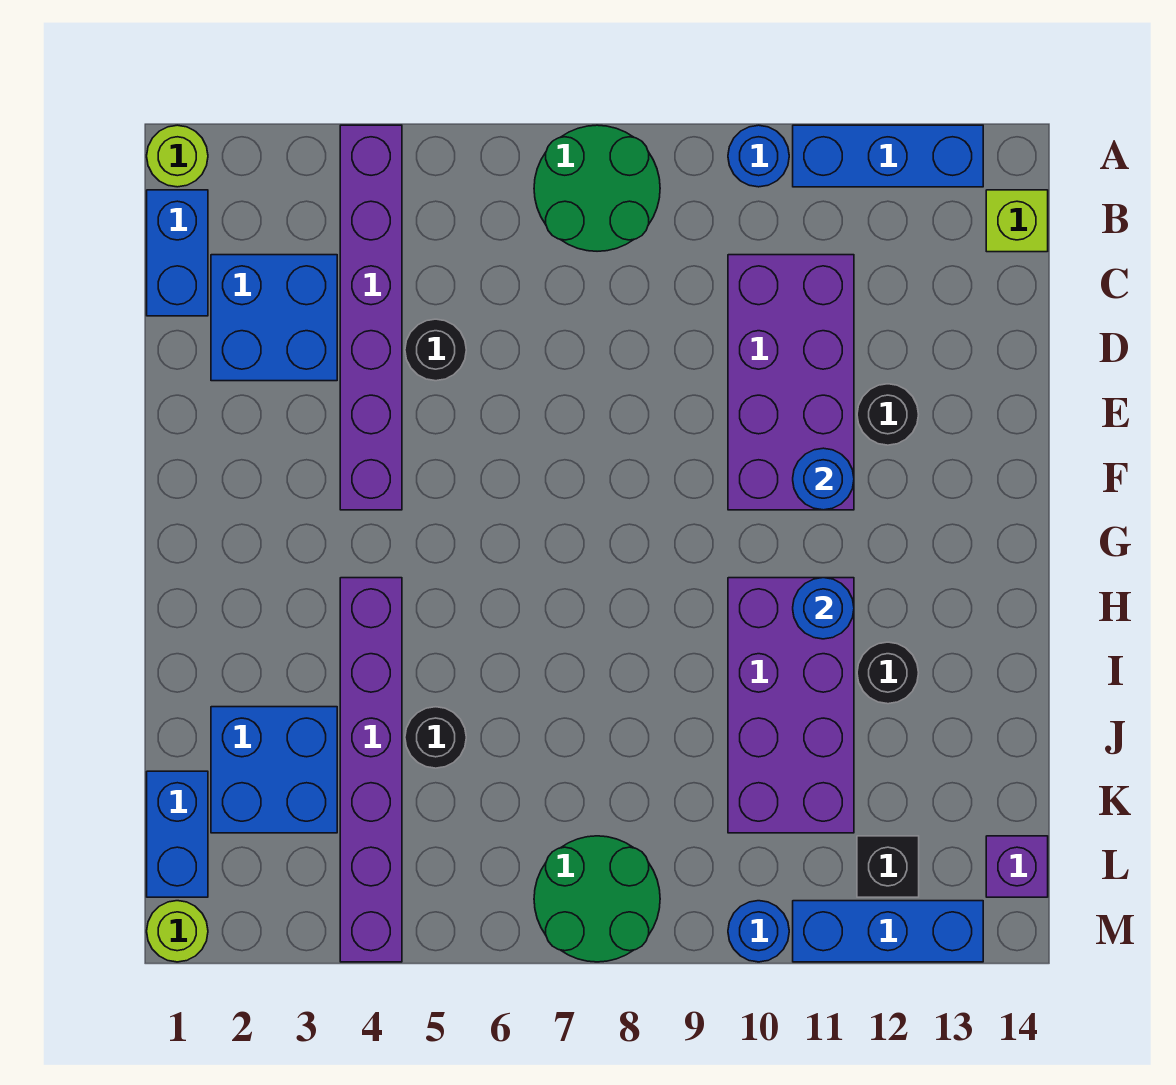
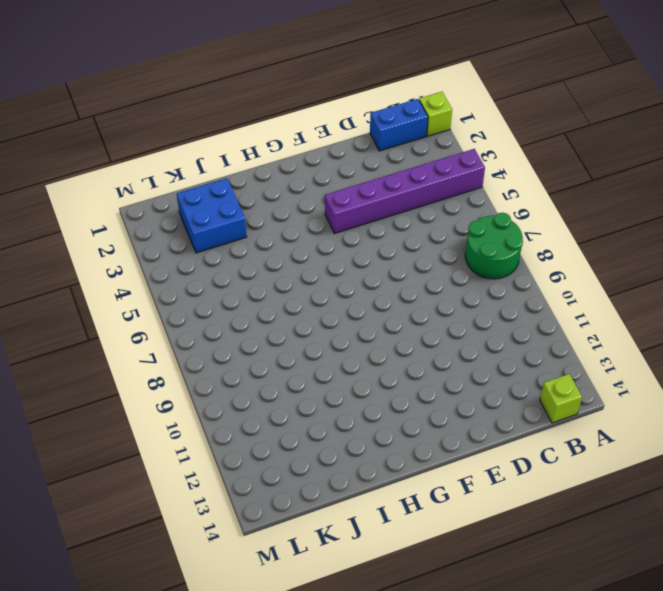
lime 1x1 brick [419,92,452,136] -> lime 1x1 round brick [147,125,208,187]
none -> blue 1x1 round brick [728,125,789,187]
none -> blue 1x3 brick [793,125,983,187]
none -> blue 2x2 brick [211,255,337,381]

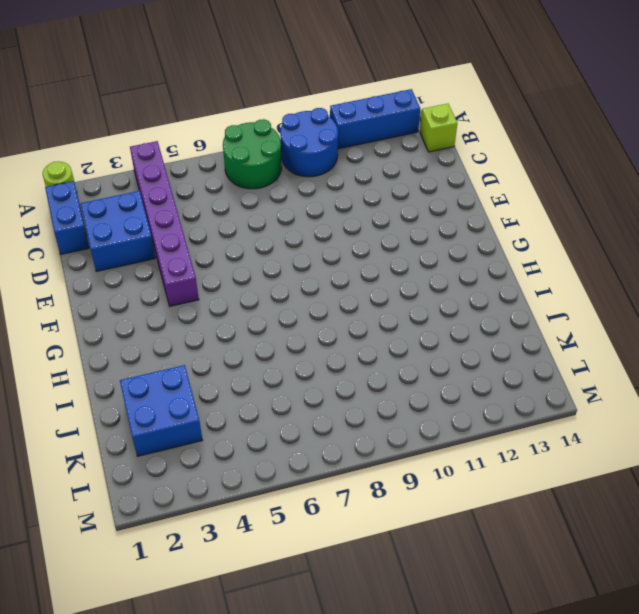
blue 2x2 round brick [280,108,338,177] -> blue 1x1 round brick [728,125,789,187]
none -> purple 2x4 brick [728,255,854,510]
none -> black 1x1 round brick [405,319,466,381]
none -> black 1x1 round brick [857,384,919,445]

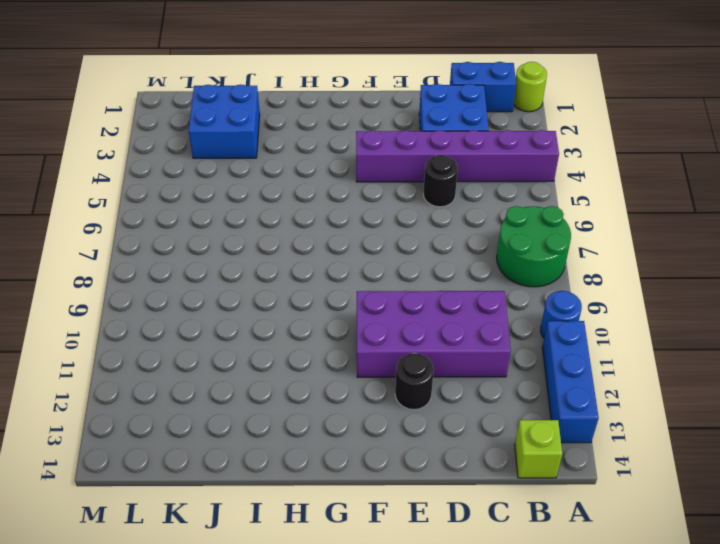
none -> purple 1x6 brick [340,578,402,962]
none -> purple 2x4 brick [728,578,854,833]
none -> black 1x1 round brick [857,642,919,704]

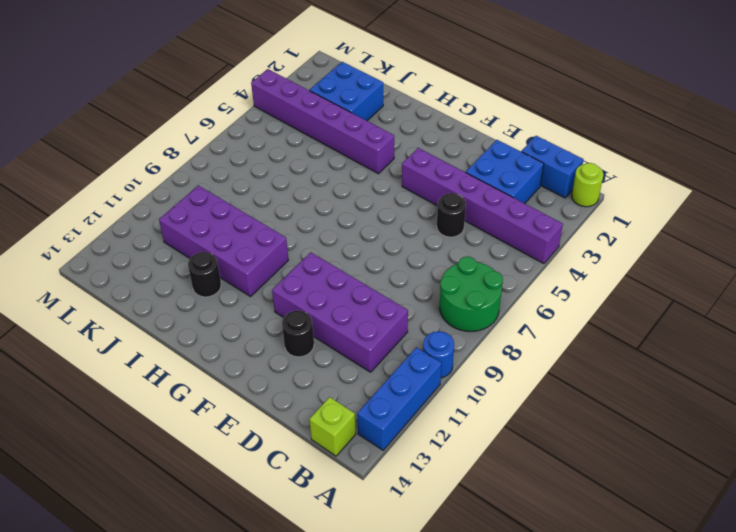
none -> black 1x1 round brick [405,707,466,768]
none -> blue 1x2 brick [147,771,208,897]
none -> green 2x2 round brick [534,836,660,962]

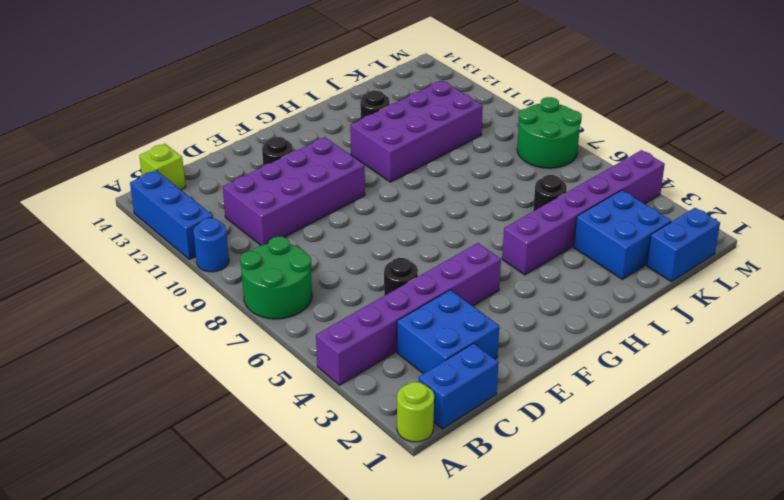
none -> black 1x1 brick [857,836,919,897]
none -> purple 1x1 brick [986,836,1048,897]
none -> lime 1x1 round brick [147,901,208,962]

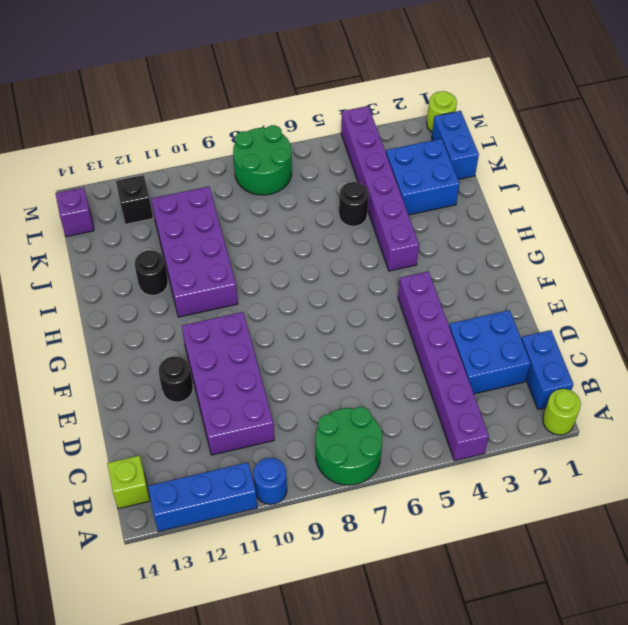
none -> black 1x1 round brick [405,319,466,381]
none -> blue 1x1 round brick [728,901,789,962]
none -> blue 1x3 brick [793,901,983,962]

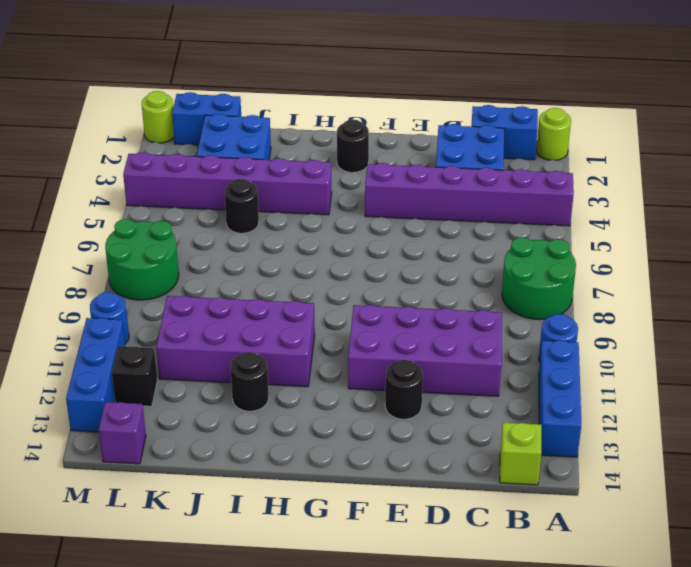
black 1x1 round brick [337,119,369,172] -> black 1x1 round brick moved to [405,319,466,381]
none -> blue 1x1 round brick [793,448,854,510]
none -> blue 1x1 round brick [793,578,854,639]

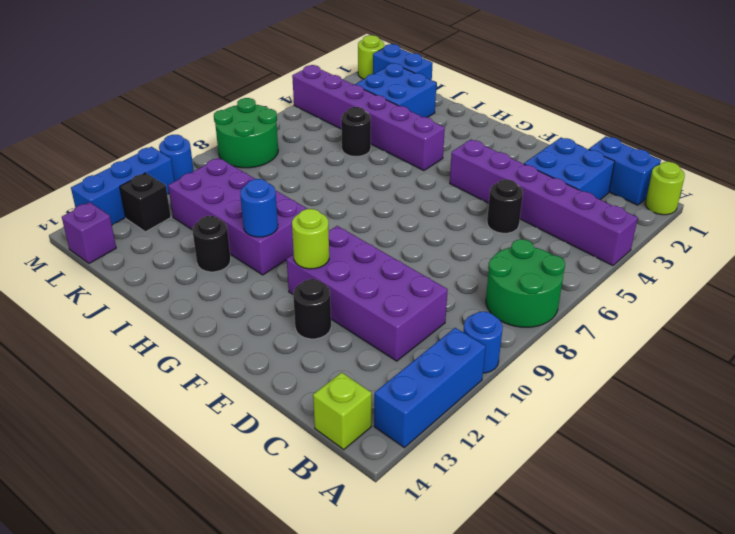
lime 1x1 round brick [292,209,329,269] -> blue 1x1 round brick [793,448,854,510]

